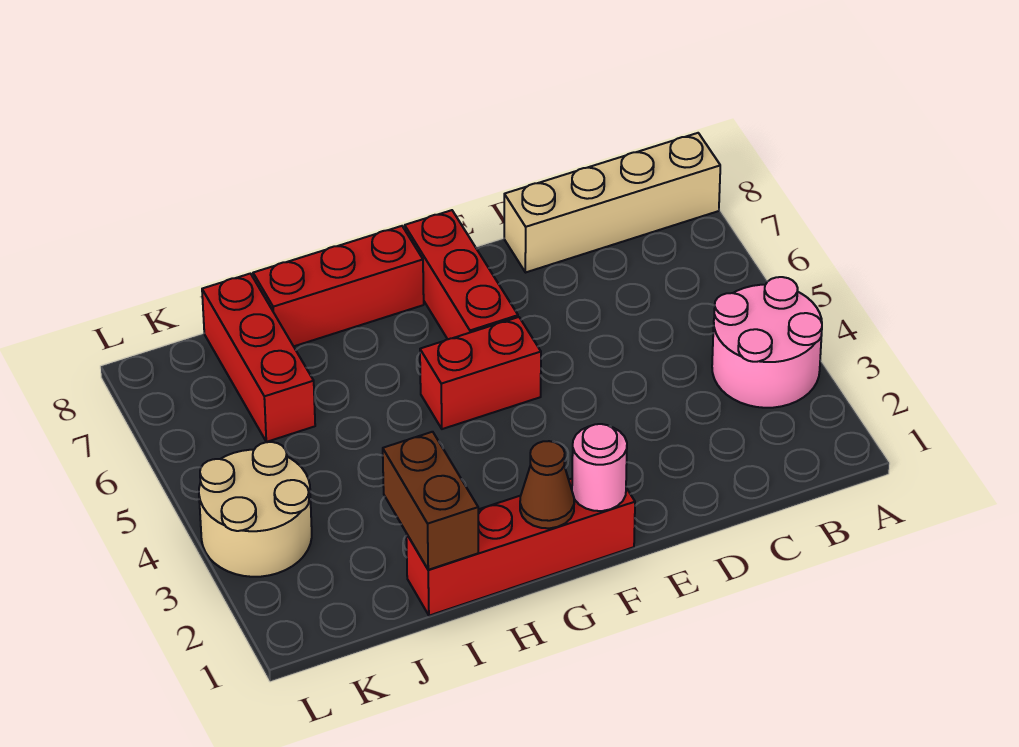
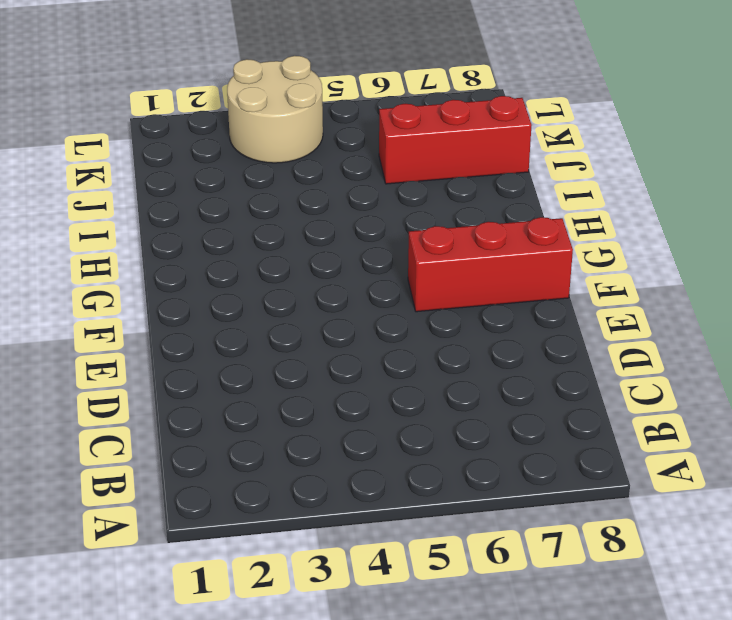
none -> pink 2x2 round brick [712,277,822,408]
none -> tan 1x4 brick [504,133,720,273]

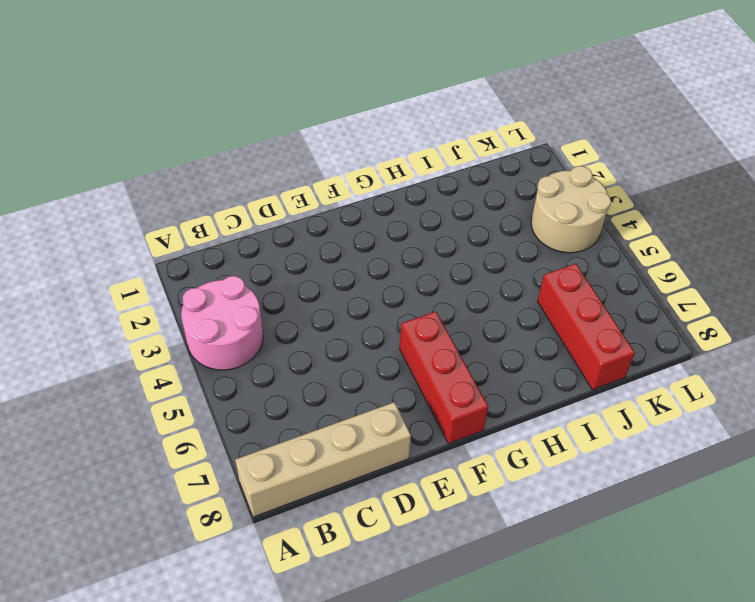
none -> red 1x4 brick [406,479,635,616]
none -> red 1x2 brick [420,317,541,429]

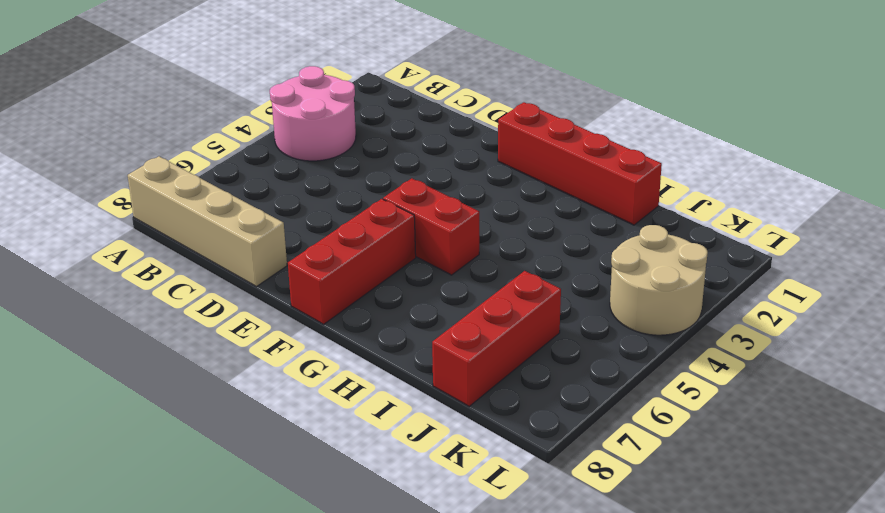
none -> red 1x3 brick [253,226,424,346]
none -> pink 1x1 round brick [572,424,627,511]

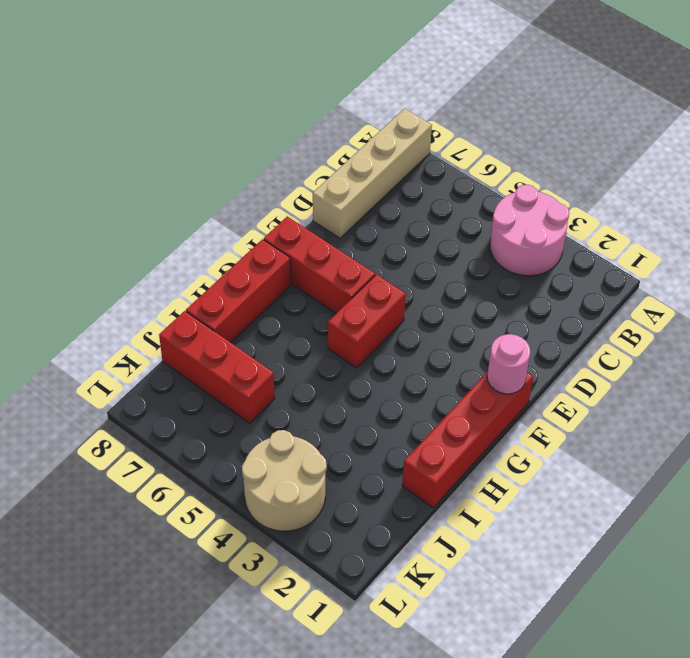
none -> brown 1x1 cone [520,441,574,528]
none -> brown 1x2 brick [383,432,478,570]

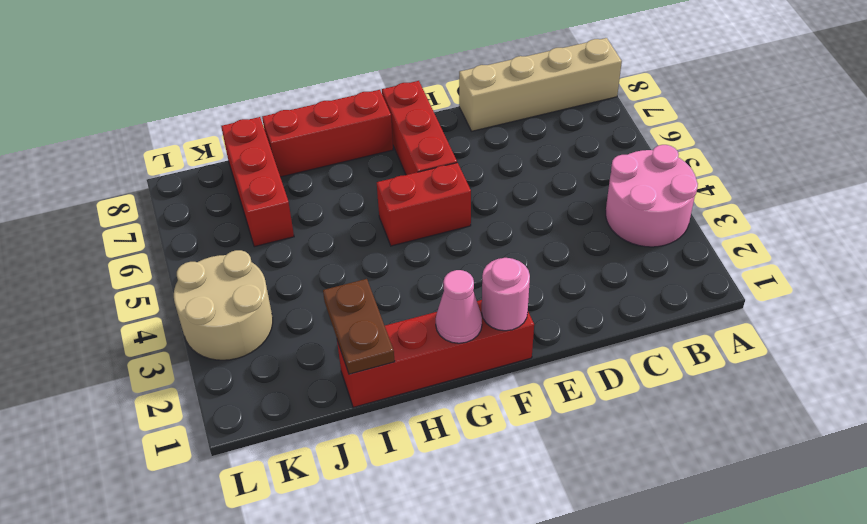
pink 1x1 cone [436,270,482,343] -> brown 1x1 cone [520,441,574,528]
brown 1x2 plate [323,279,395,374] -> brown 1x2 brick [383,432,478,570]

